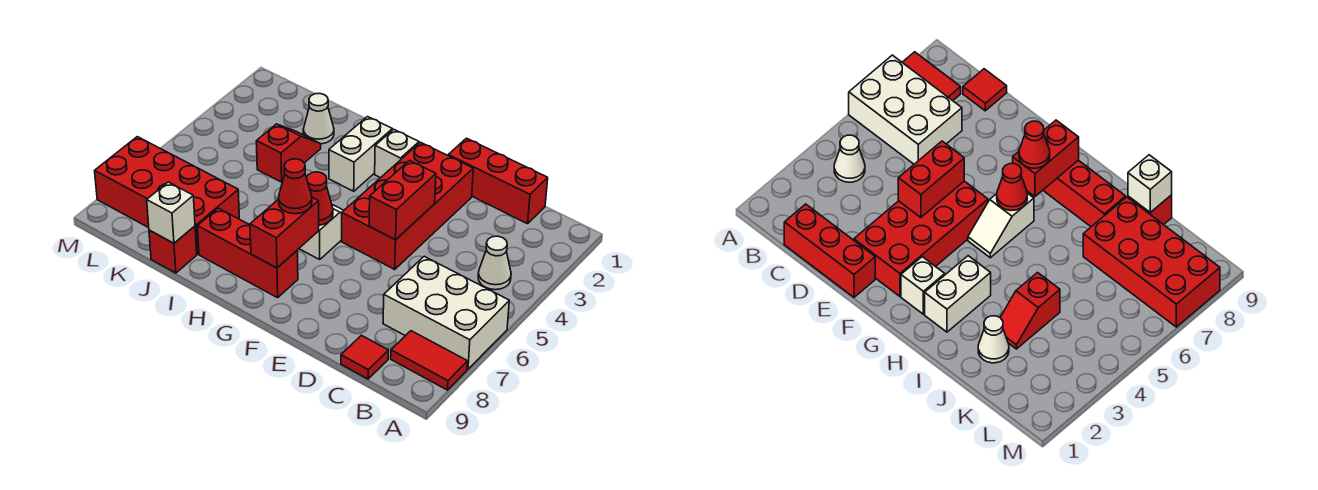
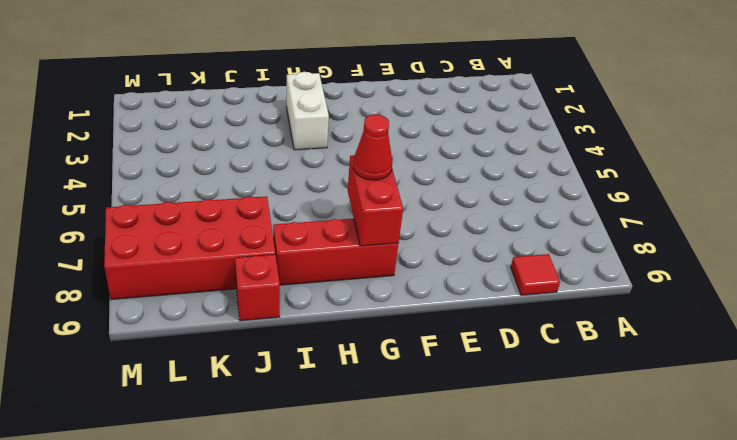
none -> white 2x3 brick [383,256,509,369]
none -> red 1x2 tile [391,331,468,390]
none -> white 1x1 cone [478,236,511,290]

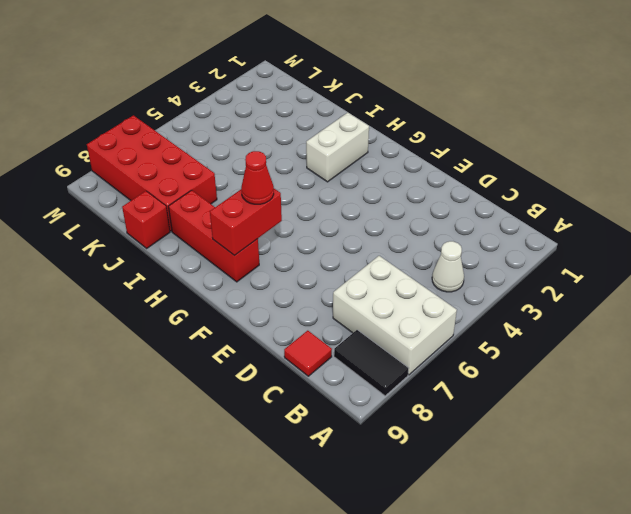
black 1x2 tile [334,330,409,396] -> red 1x2 tile [391,331,468,390]
none -> red 1x3 brick [448,138,548,224]
none -> red 2x4 brick [342,142,473,269]
none -> white 1x1 brick [375,129,419,178]

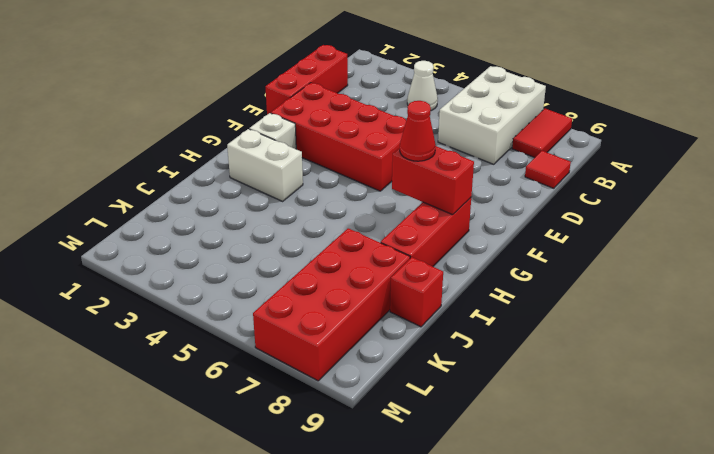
none -> white 1x2 slope [299,205,344,259]
none -> white 1x1 cone [303,93,334,144]
none -> red 1x2 slope [256,124,321,182]

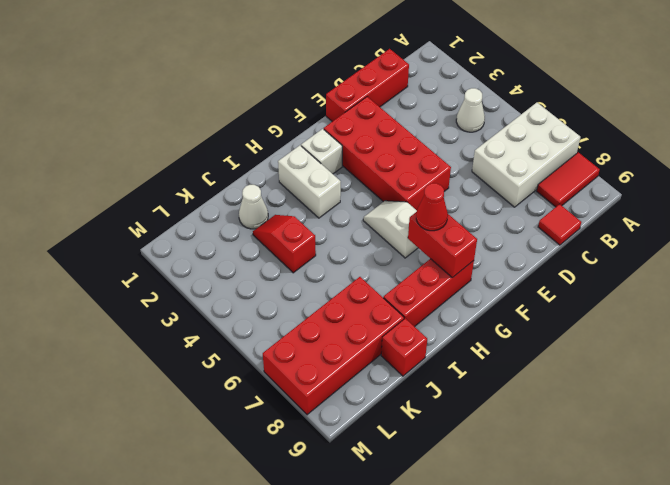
none -> red 1x2 brick [369,161,436,240]
none -> red 1x1 cone [306,172,333,225]
none -> white 1x1 brick [147,182,195,243]

